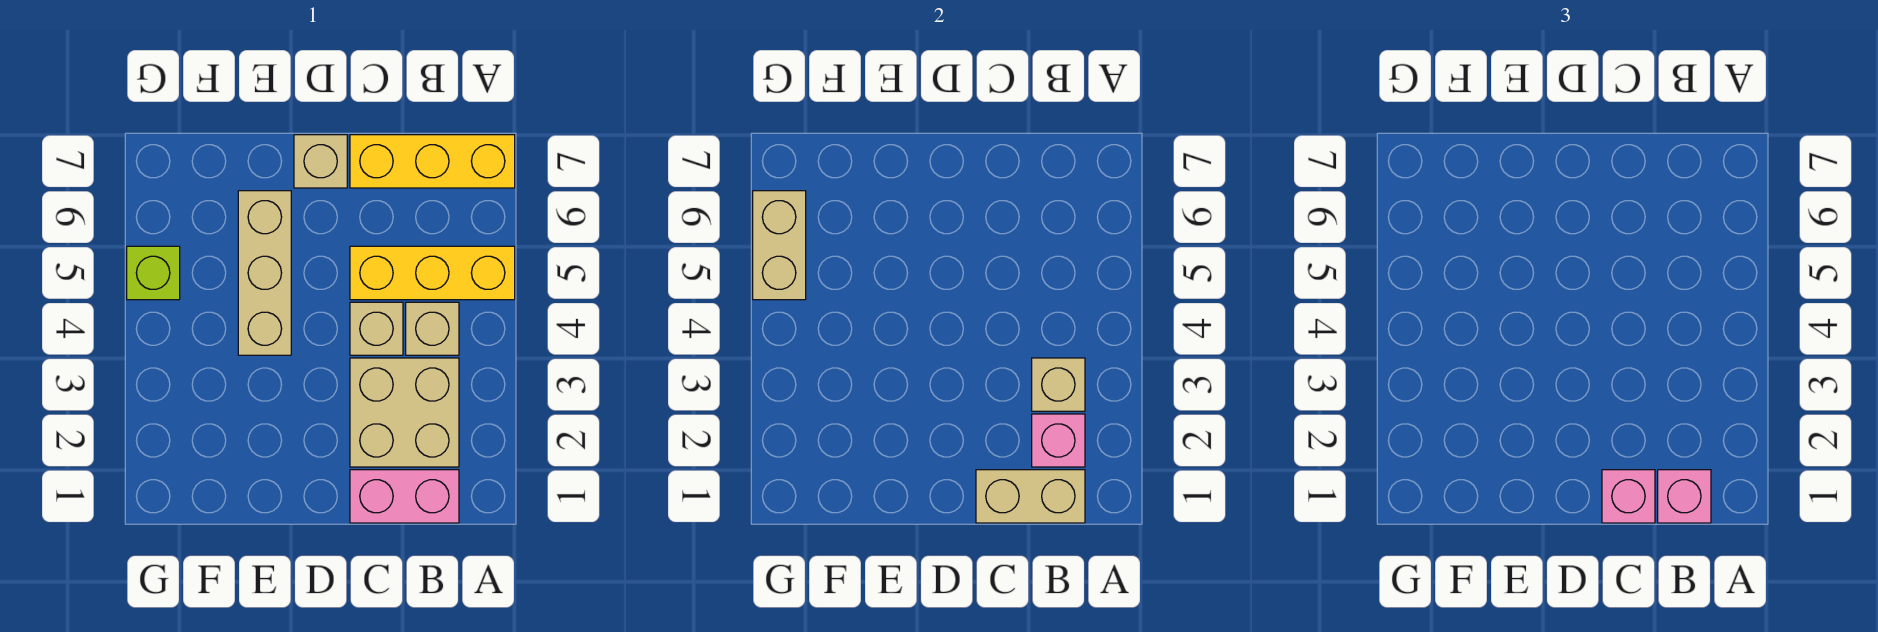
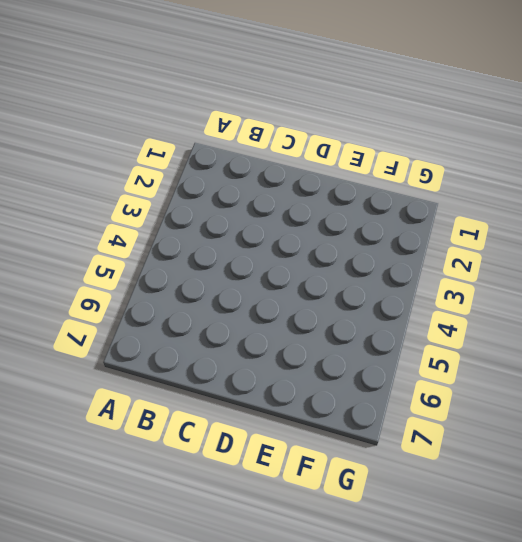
none -> yellow 1x3 brick [350,246,515,300]
none -> yellow 1x3 brick [350,135,515,188]
none -> pink 1x2 brick [350,470,459,523]

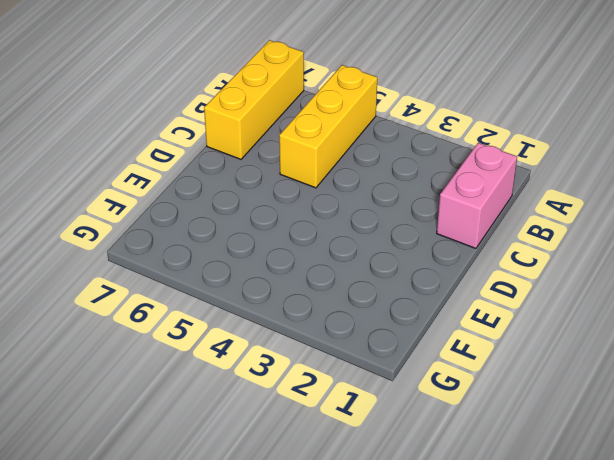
none -> tan 2x2 brick [350,358,459,467]
none -> tan 1x1 brick [406,302,459,355]
none -> tan 1x1 brick [350,302,403,355]

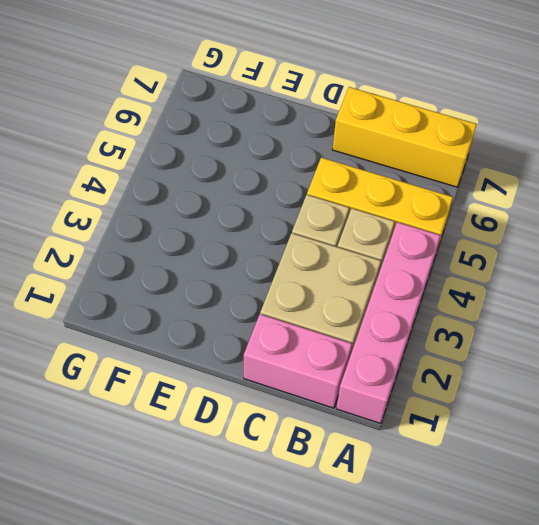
pink 1x4 brick [336,222,441,424] -> none
none -> tan 1x1 brick [294,135,347,188]
none -> tan 1x3 brick [238,191,291,355]
none -> lime 1x1 brick [127,246,180,300]

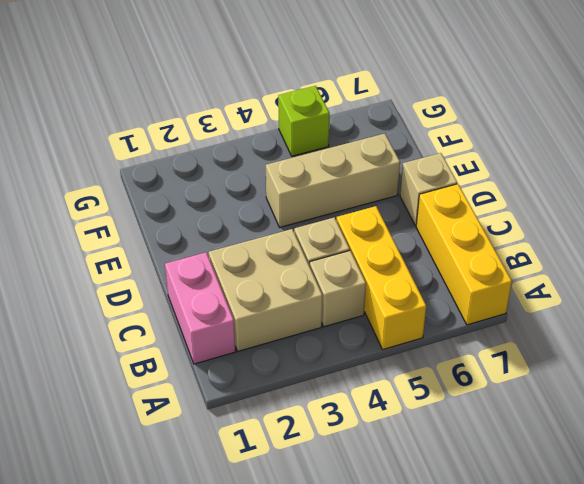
none -> tan 1x2 brick [976,470,1085,523]
none -> pink 1x1 brick [1032,414,1085,467]
none -> tan 1x1 brick [1032,358,1085,411]

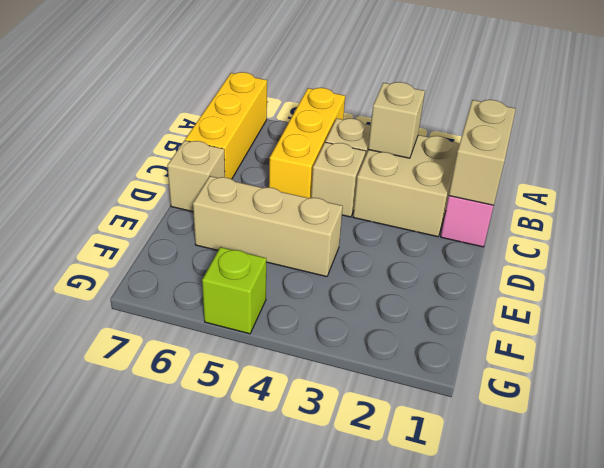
none -> pink 1x1 brick [1032,414,1085,467]
none -> tan 1x2 brick [753,191,806,300]
none -> pink 1x1 brick [1658,470,1711,523]

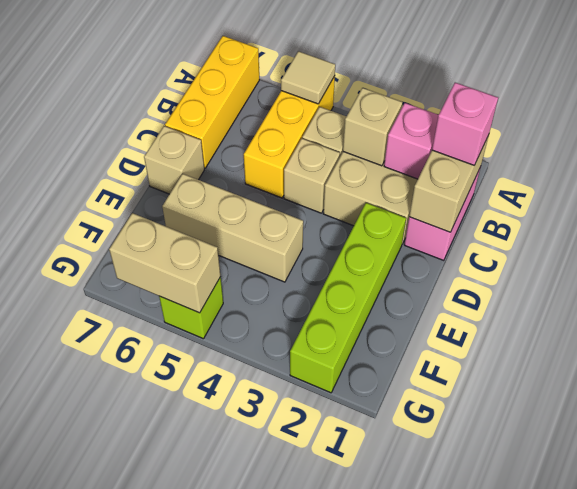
tan 1x1 tile [281,51,335,104] -> none
lime 1x4 brick [290,203,406,393] -> none
none -> pink 1x1 brick [1602,470,1655,523]

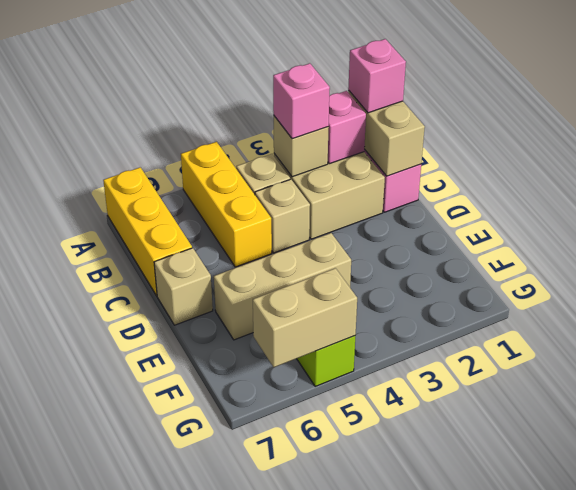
pink 1x1 brick [273,63,330,139] -> pink 1x1 brick moved to [1602,470,1655,523]

